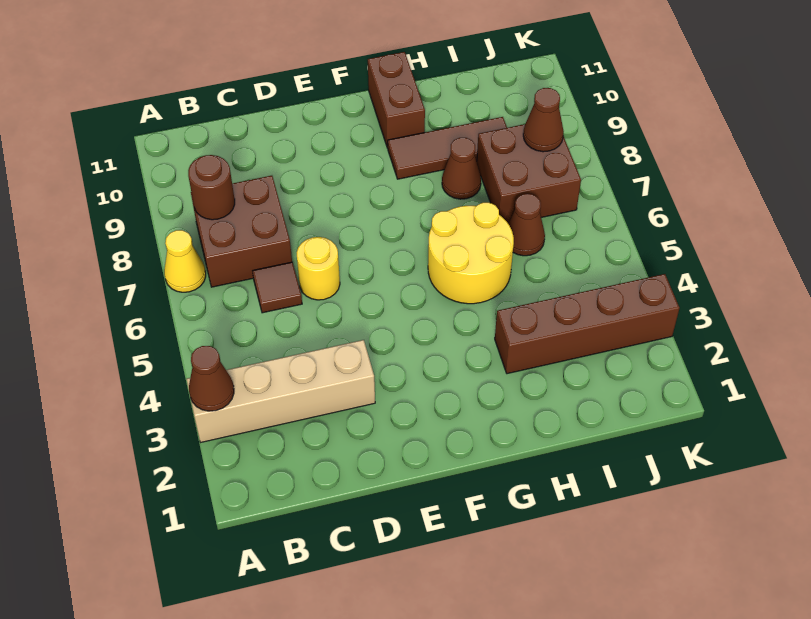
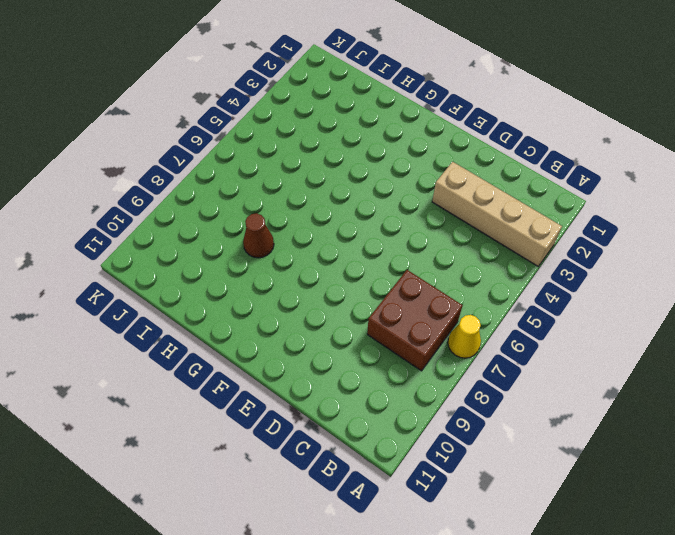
none -> brown 1x1 tile [253,262,302,313]
none -> yellow 1x1 round brick [297,237,340,300]
none -> yellow 2x2 round brick [428,203,514,304]

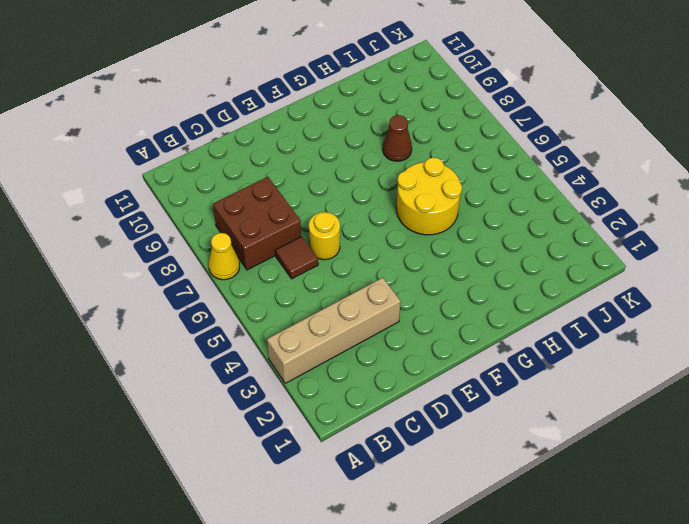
none -> brown 1x3 tile [388,117,507,179]
none -> brown 1x2 brick [368,52,425,148]
none -> brown 1x4 brick [495,274,680,374]

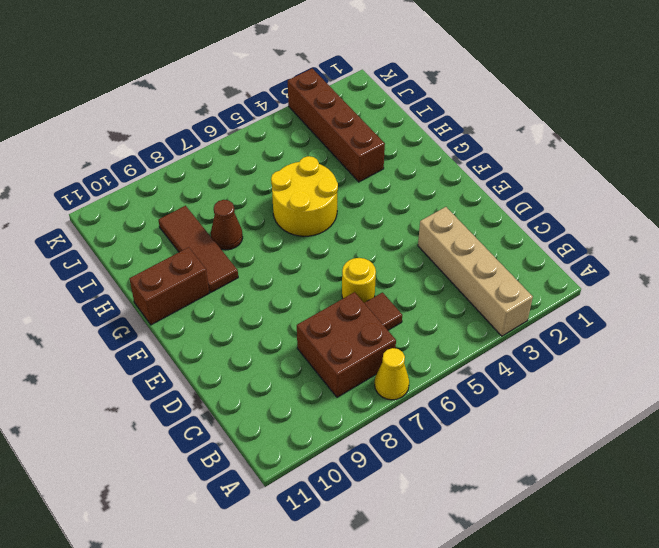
none -> brown 1x1 cone [508,194,545,256]
none -> brown 2x2 brick [477,124,581,223]
none -> brown 1x1 cone [189,346,234,411]

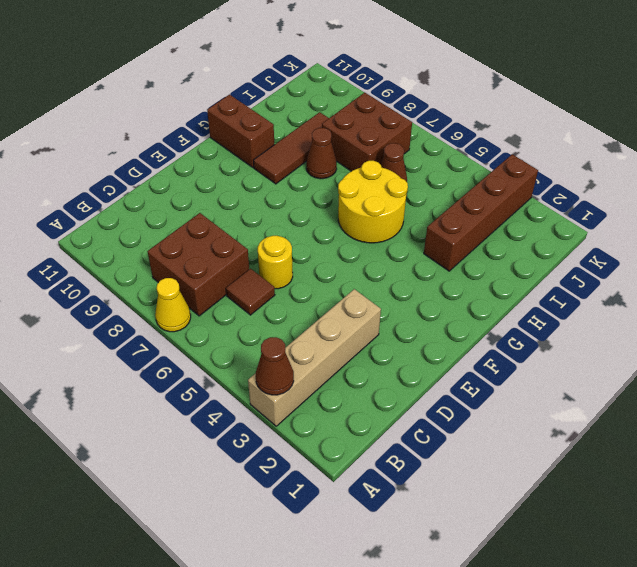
none -> brown 1x1 round brick [188,155,235,220]
none -> brown 1x1 cone [523,88,564,152]

